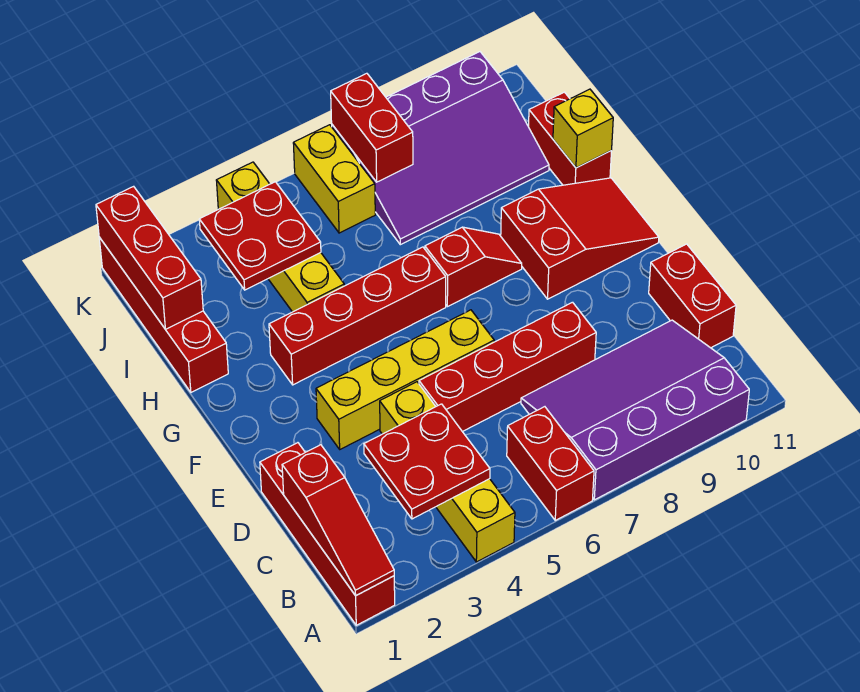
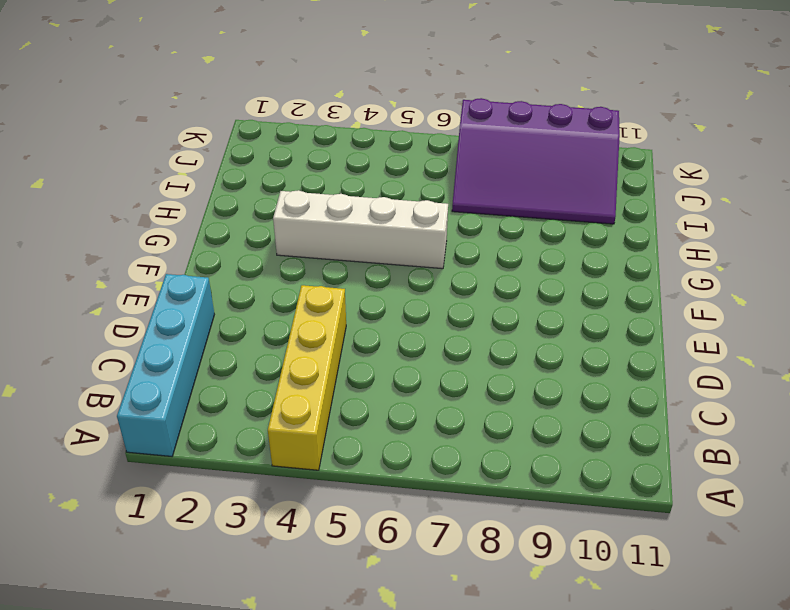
cyan 1x4 brick [117,274,214,456] -> red 1x4 brick [260,443,395,625]
white 1x4 brick [273,190,448,269] -> red 1x4 brick [269,247,446,385]
none -> red 1x2 brick [507,407,594,520]
none -> purple 3x4 slope [521,320,749,500]
none -> red 1x2 brick [649,244,736,348]

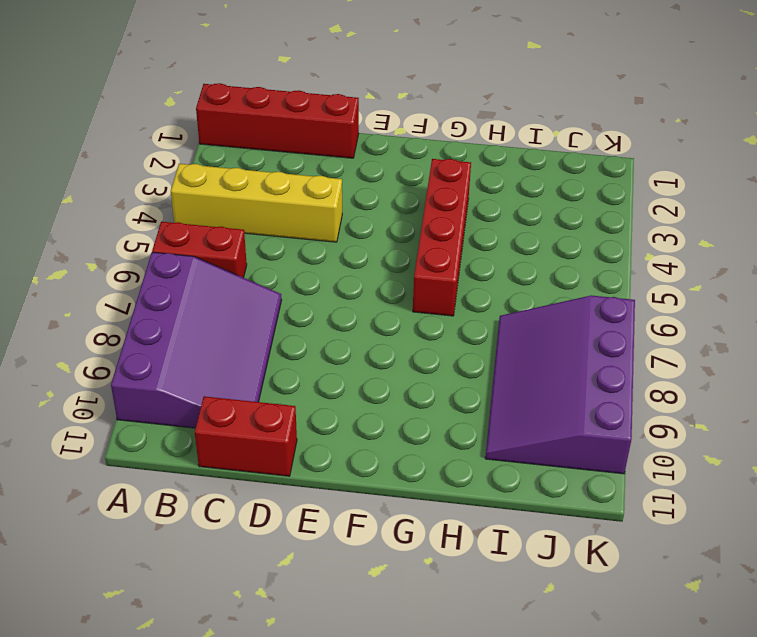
none -> red 1x4 brick [419,302,596,432]
none -> yellow 1x4 brick [316,310,494,449]
none -> red 2x3 slope [501,178,659,299]

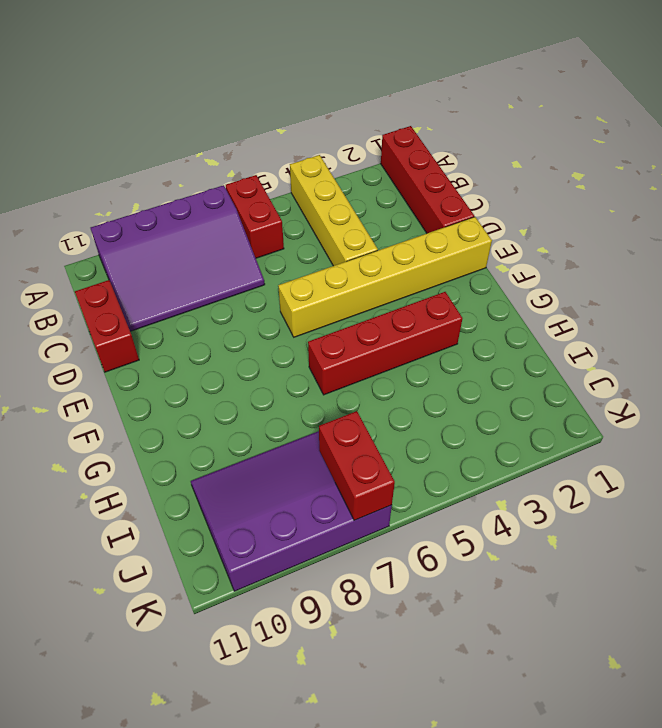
yellow 1x6 brick [278,217,492,337] -> yellow 1x4 brick [316,310,494,449]
none -> red 1x4 brick [419,302,596,432]
none -> red 2x3 slope [501,178,659,299]
none -> red 1x2 slope [425,227,522,307]

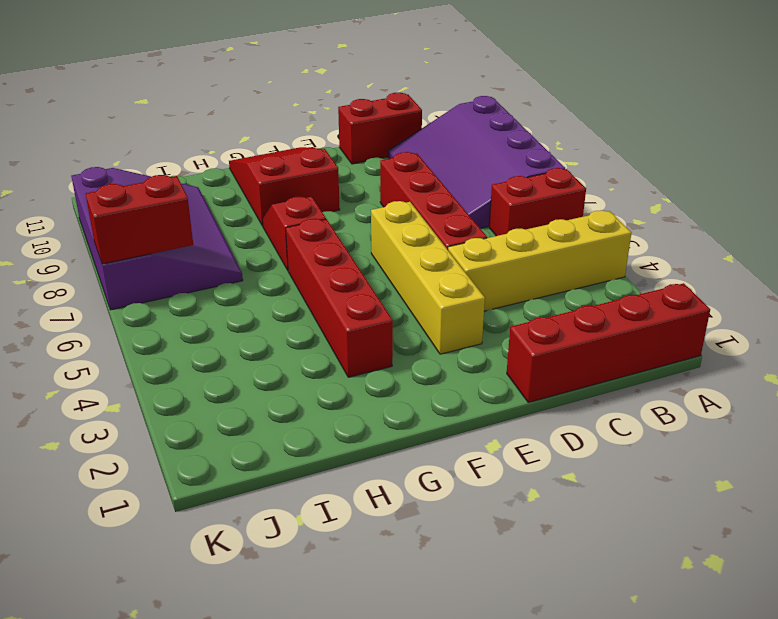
none -> red 1x4 brick [99,237,228,392]
none -> yellow 1x4 brick [216,162,344,312]
none -> red 1x2 brick [529,92,612,185]

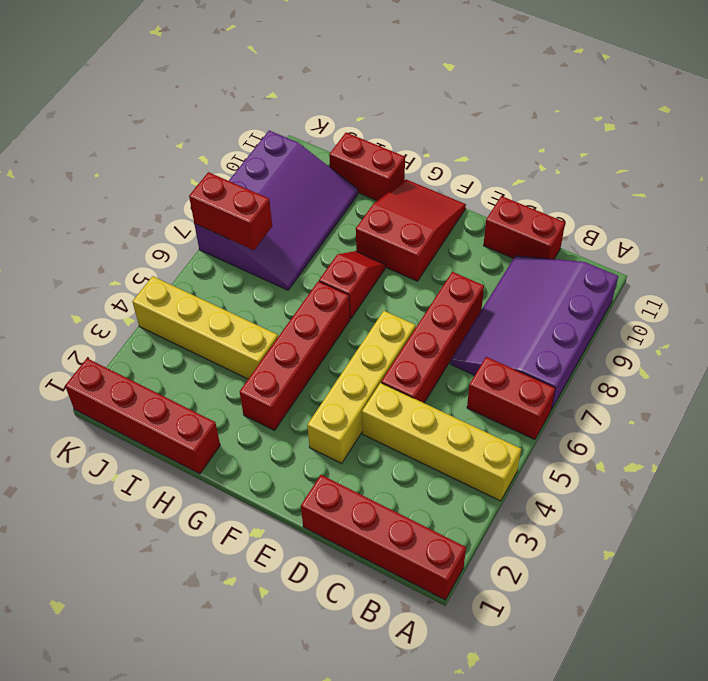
none -> yellow 1x2 brick [293,125,375,233]
none -> red 1x3 slope [282,445,394,596]
none -> red 2x2 plate [364,404,490,519]

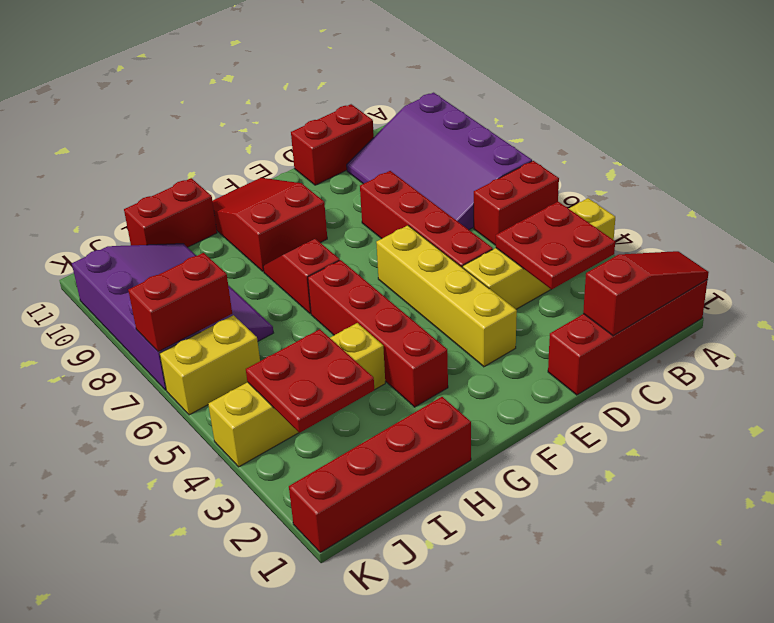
none -> yellow 1x1 brick [553,89,613,168]
none -> red 1x3 brick [96,186,203,329]

